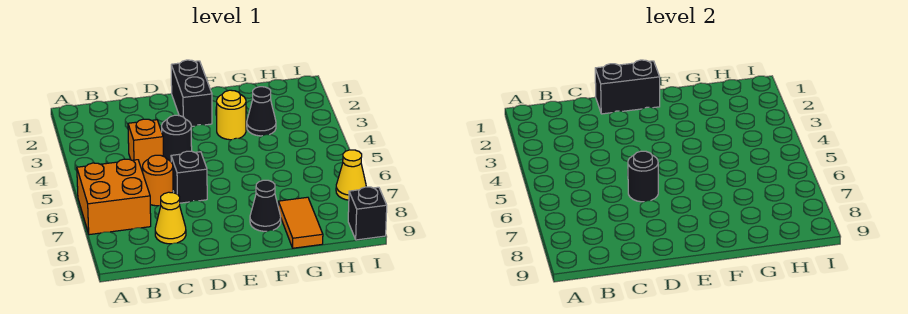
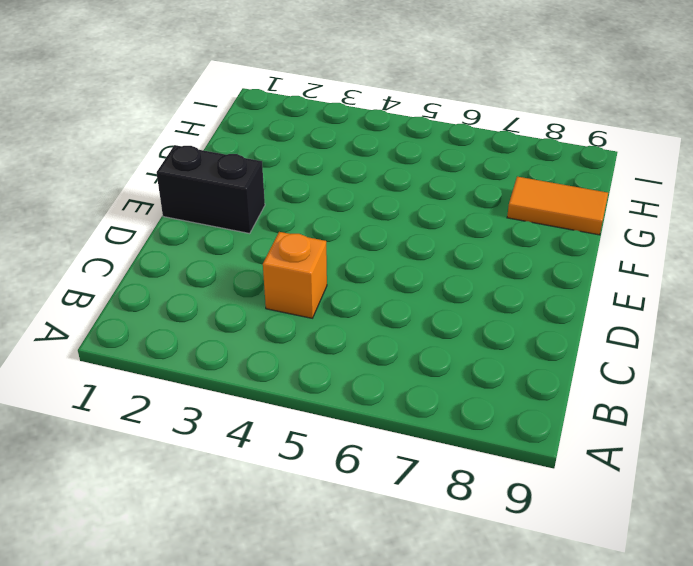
none -> orange 2x2 brick [77,159,151,235]
none -> orange 1x1 round brick [143,155,173,206]
none -> yellow 1x1 cone [155,192,186,244]

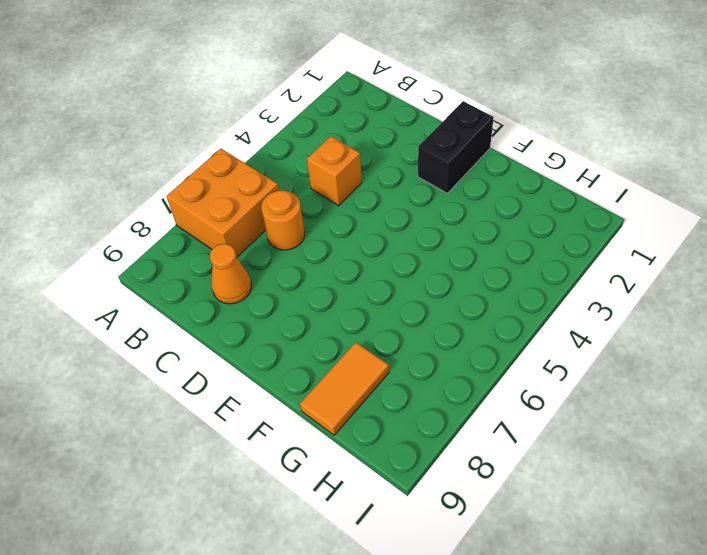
orange 1x1 cone [210,244,251,304] -> yellow 1x1 cone [155,192,186,244]
none -> black 1x1 round brick [162,115,192,161]
none -> black 1x1 brick [171,151,207,203]
none -> yellow 1x1 round brick [217,90,246,140]

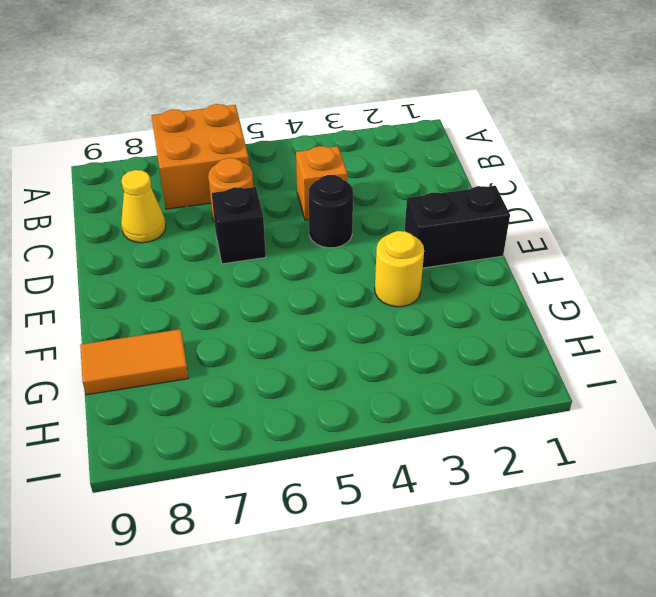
none -> black 1x1 cone [250,180,281,231]
none -> black 1x1 cone [247,87,276,136]
none -> yellow 1x1 cone [336,150,366,200]

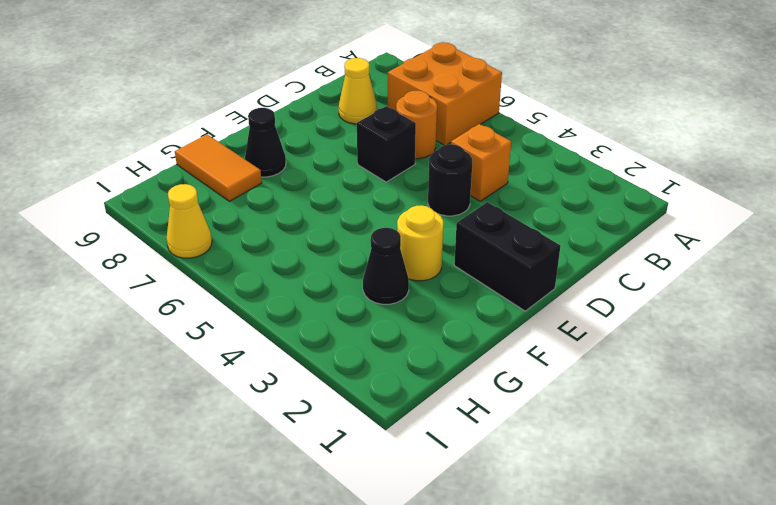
none -> black 1x1 brick [348,187,387,240]
none -> black 1x2 brick [595,60,660,114]
none -> black 1x1 round brick [628,151,658,202]

